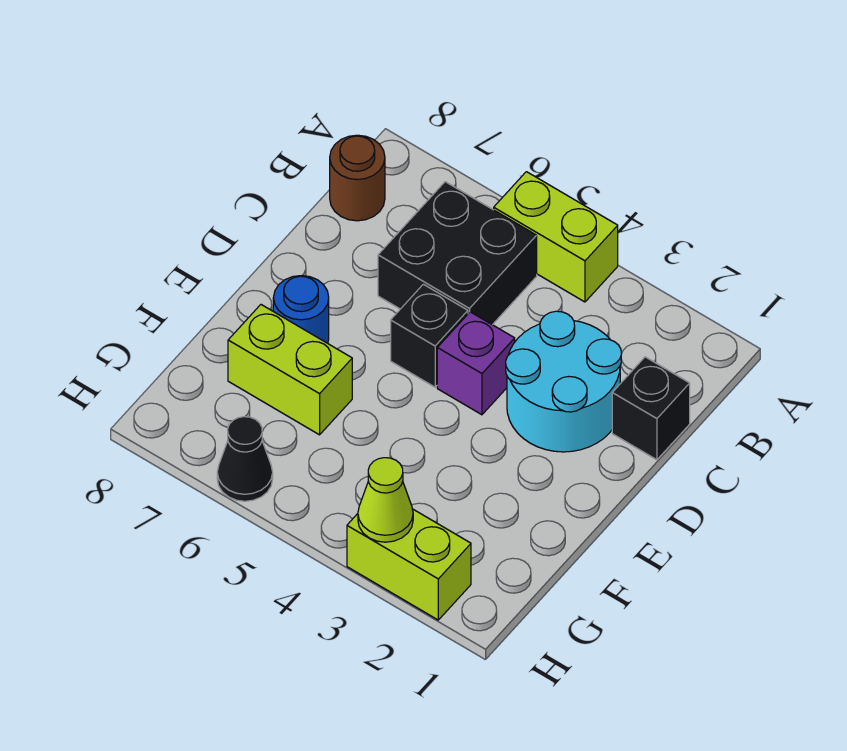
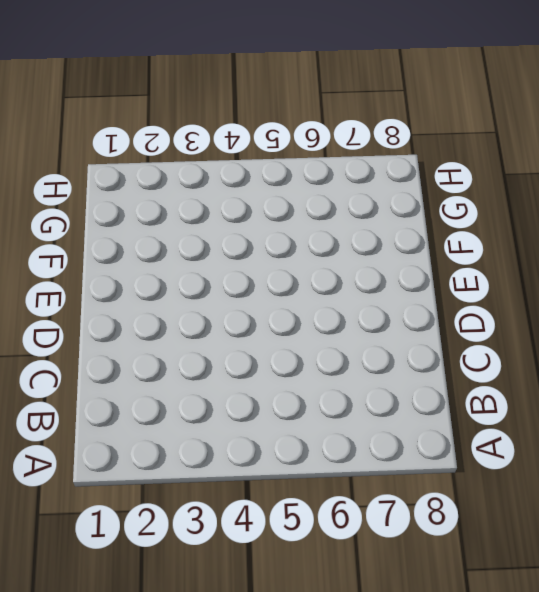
none -> lime 1x2 brick [494,172,618,302]
none -> black 2x2 brick [378,182,537,325]
none -> brown 1x1 round brick [330,135,385,221]

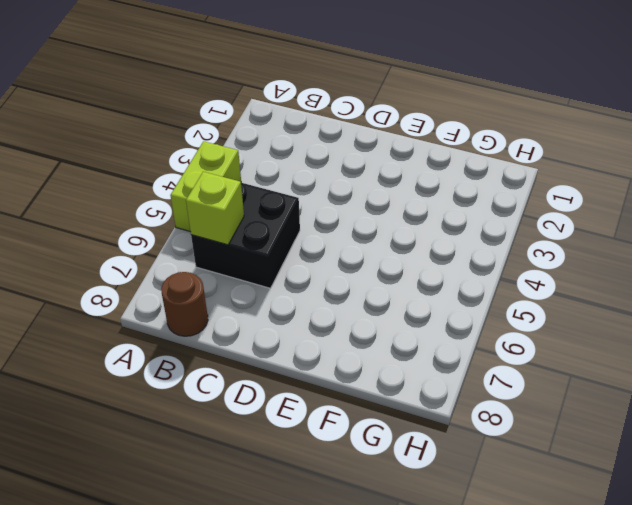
lime 1x1 brick [186,172,244,245] -> none
none -> black 1x1 brick [612,357,690,460]
none -> cyan 2x2 round brick [506,311,621,452]
none -> purple 1x1 brick [437,312,515,415]

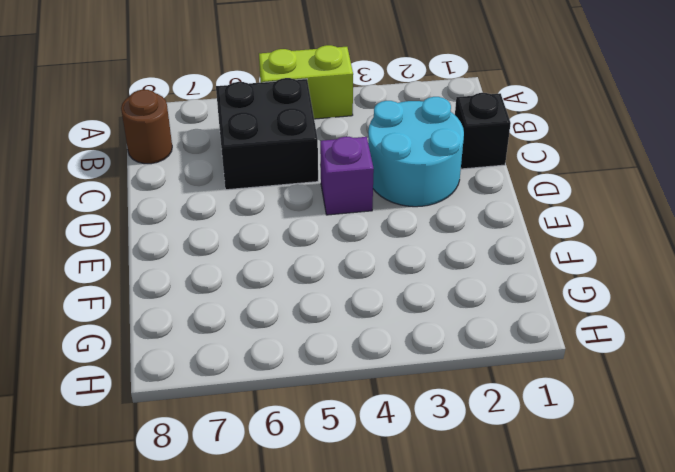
none -> black 1x1 brick [391,284,468,387]
none -> blue 1x1 round brick [273,276,329,343]
none -> lime 1x2 brick [228,305,352,435]

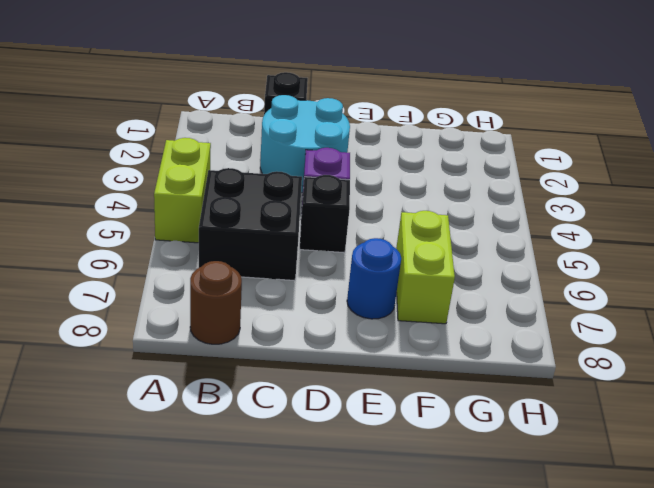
none -> lime 1x2 brick [347,509,471,620]
none -> black 1x1 cone [217,417,273,501]
none -> lime 1x1 cone [358,458,413,542]

